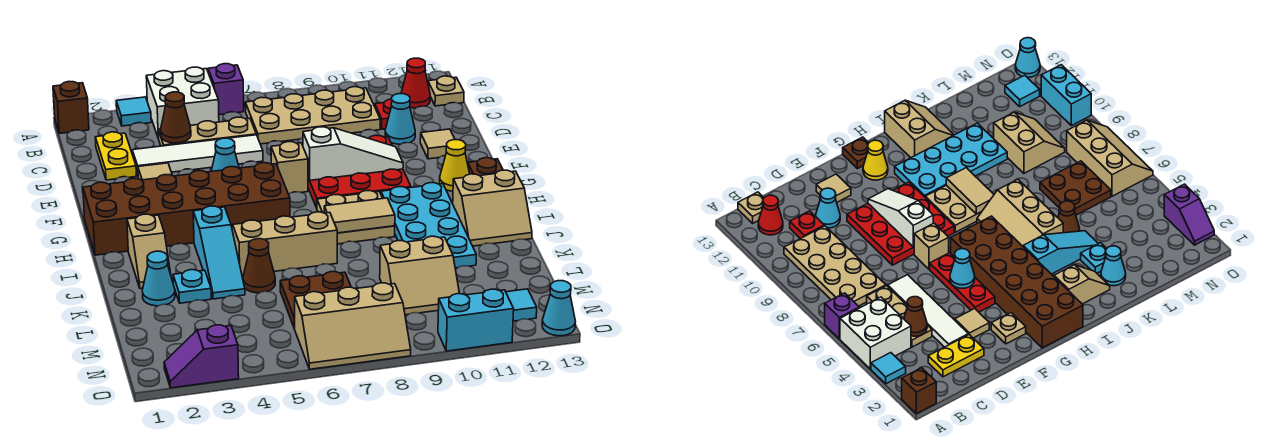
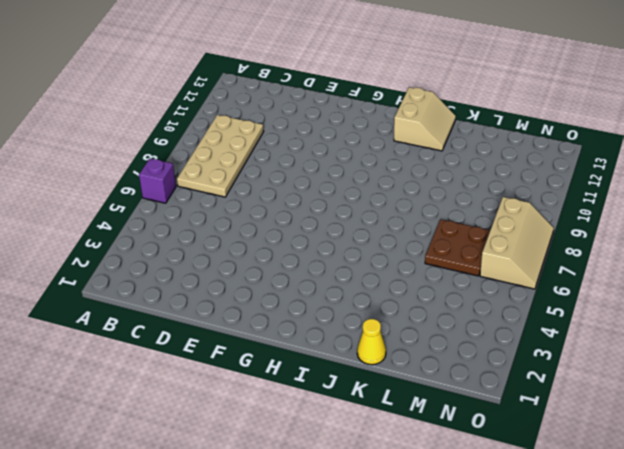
yellow 1x1 cone [357,319,386,365] -> yellow 1x1 cone moved to [440,140,470,191]
none -> brown 1x1 brick [53,81,89,133]
none -> cyan 1x1 tile [116,97,151,126]
none -> white 2x2 brick [146,67,219,139]
none -> red 1x1 cone [401,58,430,108]

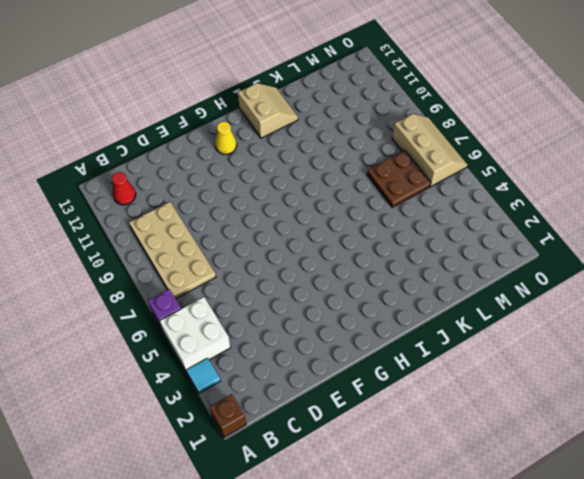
none -> tan 1x1 plate [428,76,464,106]
none -> yellow 1x2 plate [95,132,136,180]
none -> tan 1x3 plate [158,117,256,146]
none -> red 1x1 plate [375,99,392,129]

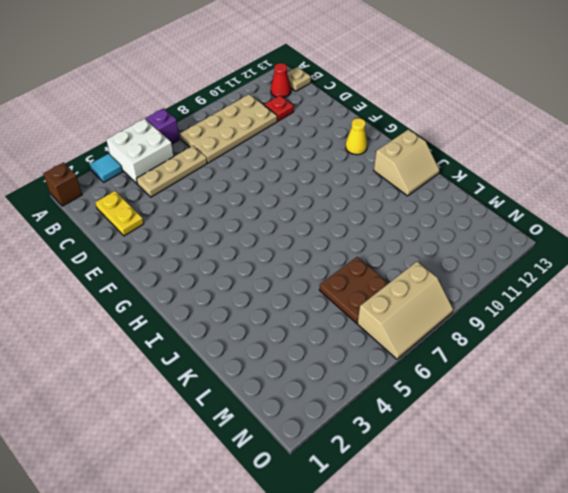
none -> white 1x4 tile [132,135,263,175]
none -> cyan 1x1 cone [385,94,415,144]
none -> tan 1x1 tile [138,163,172,180]
none -> red 3x3 plate [308,135,411,208]

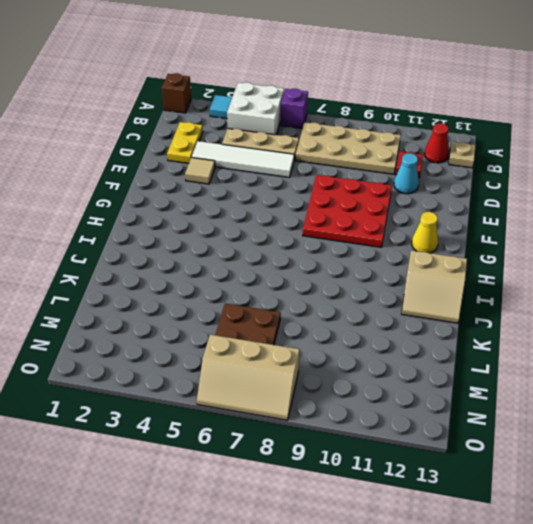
none -> tan 1x1 tile [420,129,455,159]
none -> tan 1x1 plate [991,313,1026,344]
none -> red 1x3 plate [930,253,995,312]
none -> tan 1x1 brick [271,142,308,194]

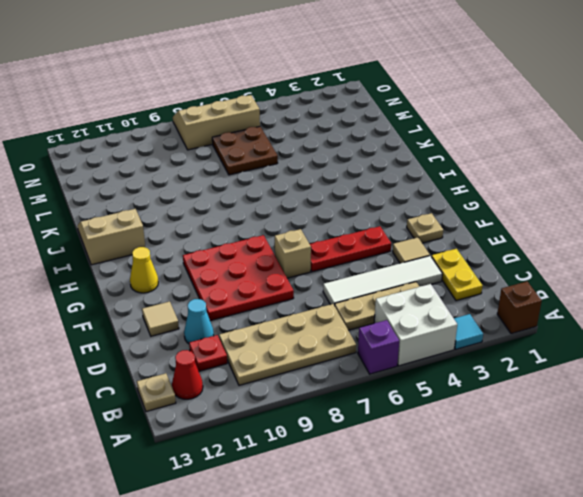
none -> brown 2x6 brick [83,163,290,255]
none -> brown 1x1 plate [468,158,503,176]
none -> tan 2x2 plate [317,191,395,244]
none -> cyan 2x4 plate [381,183,476,268]

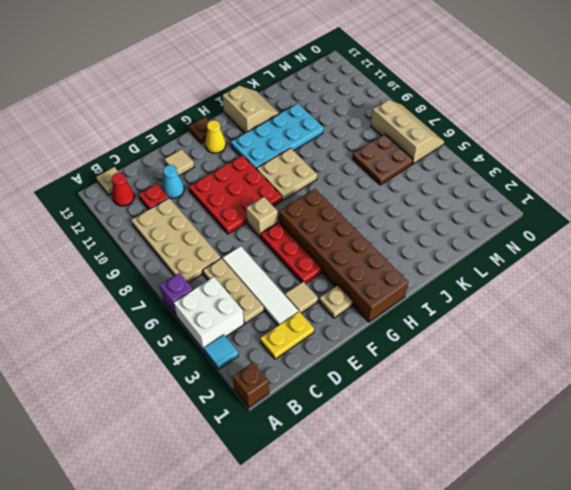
none -> tan 1x2 slope [127,214,171,288]
none -> cyan 1x3 slope [193,206,245,299]
none -> tan 2x3 slope [231,212,337,276]
none -> cyan 1x1 cone [142,251,175,306]

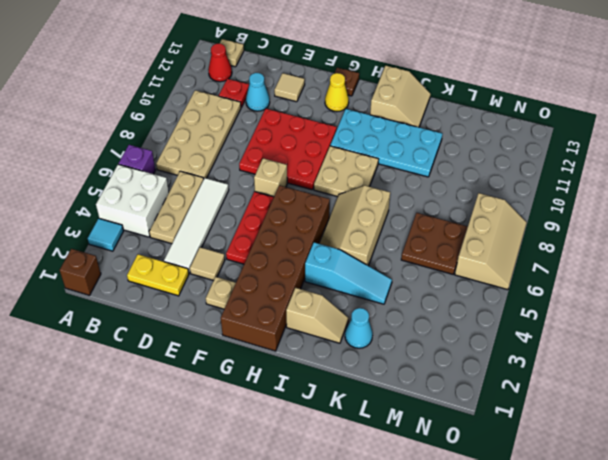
none -> cyan 1x1 plate [173,270,211,303]
none -> brown 1x1 cone [243,239,275,293]
none -> tan 2x2 slope [380,236,460,315]
none -> cyan 1x1 tile [506,289,537,321]

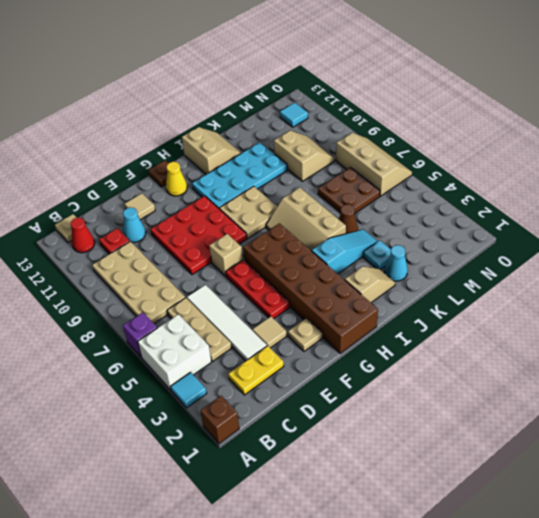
none -> purple 1x2 slope [164,325,239,388]
none -> cyan 1x2 brick [438,289,514,351]
none -> cyan 1x1 cone [542,281,576,336]
none -> brown 1x1 cone [161,92,191,143]

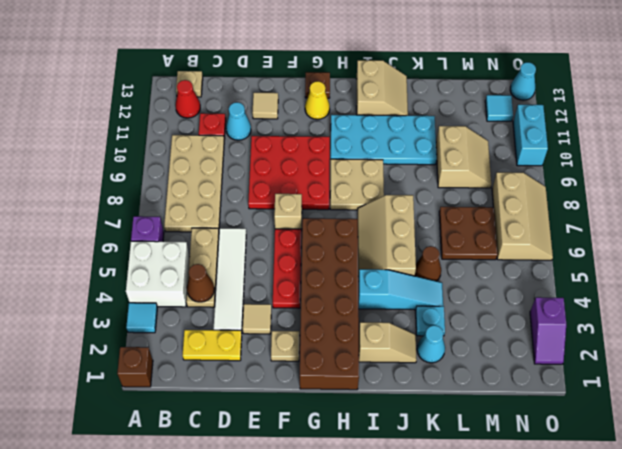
none -> cyan 1x1 cone [211,138,239,172]
none -> white 1x3 slope [303,127,403,180]
none -> tan 1x2 tile [324,198,395,233]

